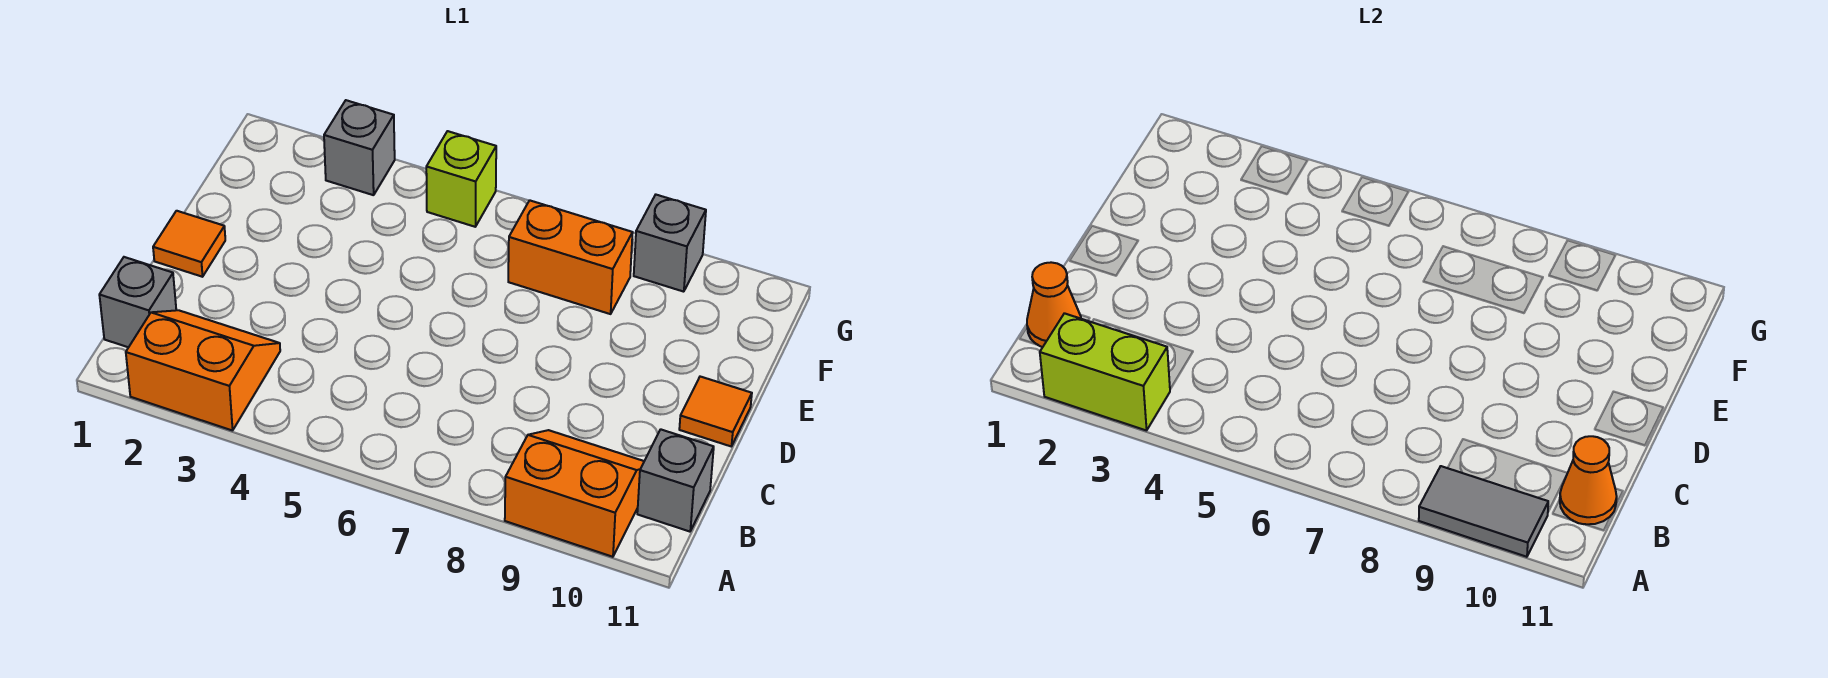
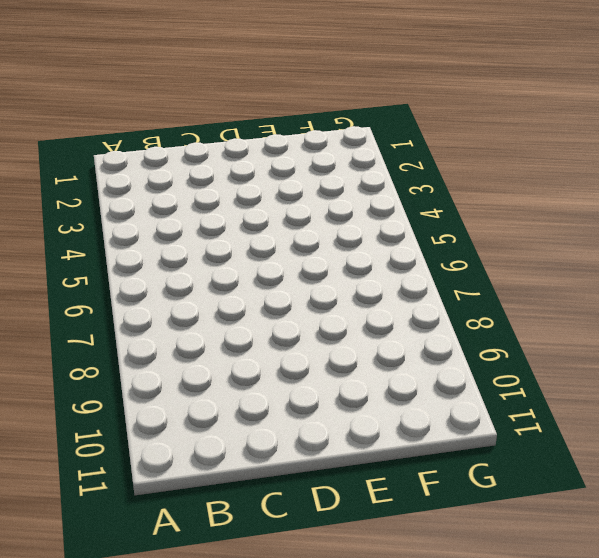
none -> orange 2x2 slope [126,310,280,431]
none -> orange 2x2 slope [505,430,644,557]
none -> grey 1x1 brick [99,257,176,347]

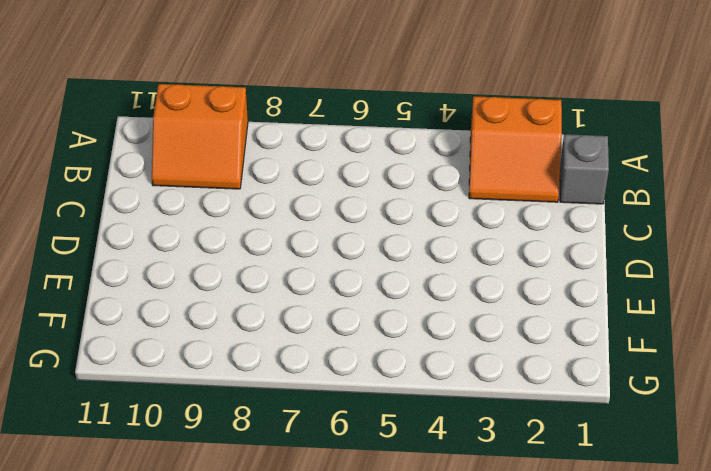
none -> grey 1x1 brick [637,429,714,532]
none -> orange 1x1 tile [153,211,225,277]
none -> orange 1x1 tile [679,377,752,446]

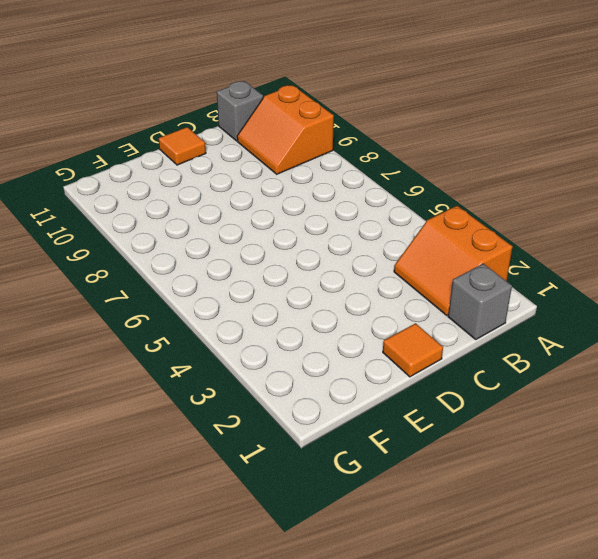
none -> orange 1x2 brick [508,200,633,314]
none -> grey 1x1 brick [324,100,395,195]
none -> lime 1x1 brick [426,131,496,227]

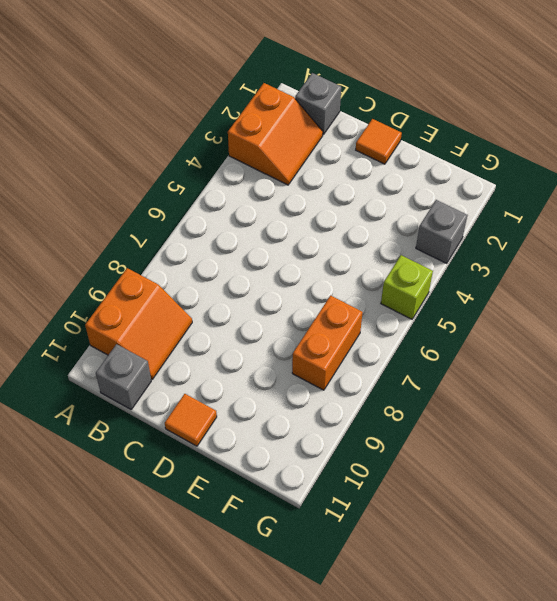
none -> grey 1x1 brick [634,195,706,292]
none -> lime 1x2 brick [1040,313,1170,431]
none -> grey 1x2 tile [1419,466,1548,557]

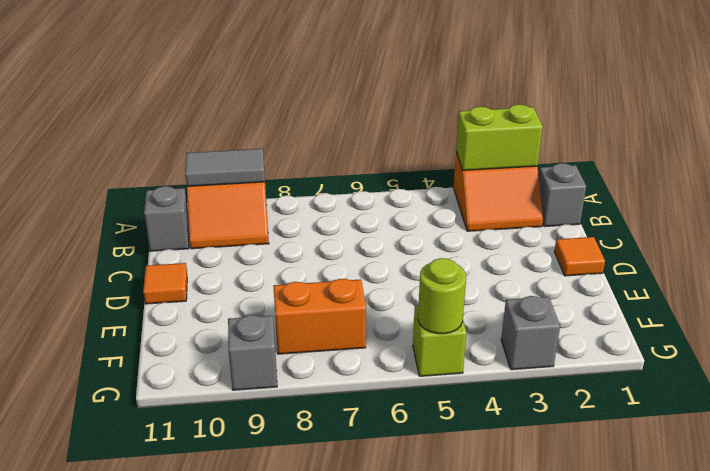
lime 1x1 round brick [418,258,466,334] -> none
none -> orange 1x1 cone [1027,262,1081,347]
none -> orange 1x1 cone [1560,436,1617,524]

